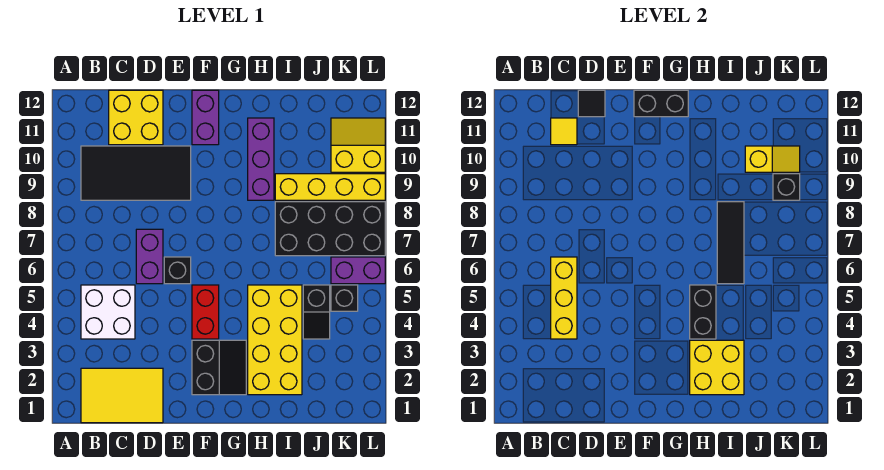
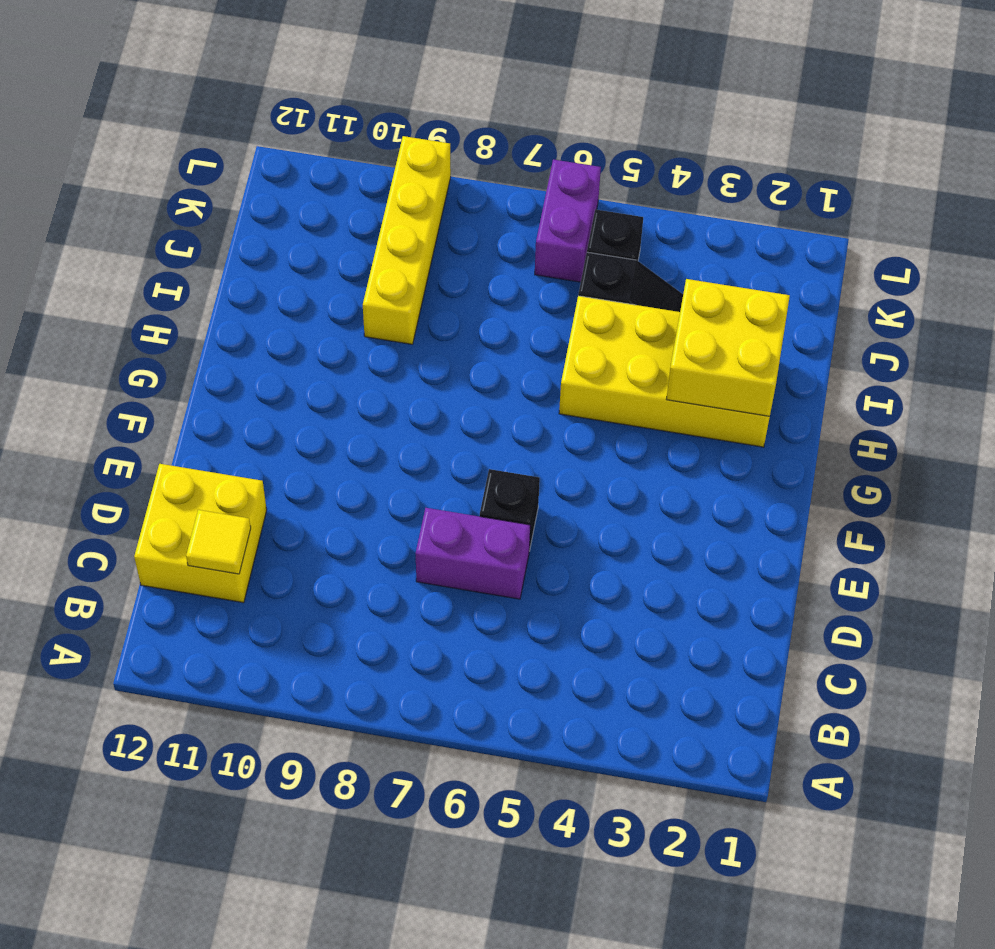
none -> yellow 2x3 tile [81,368,163,423]
none -> white 2x2 brick [81,285,135,339]
none -> black 2x4 tile [81,146,191,200]

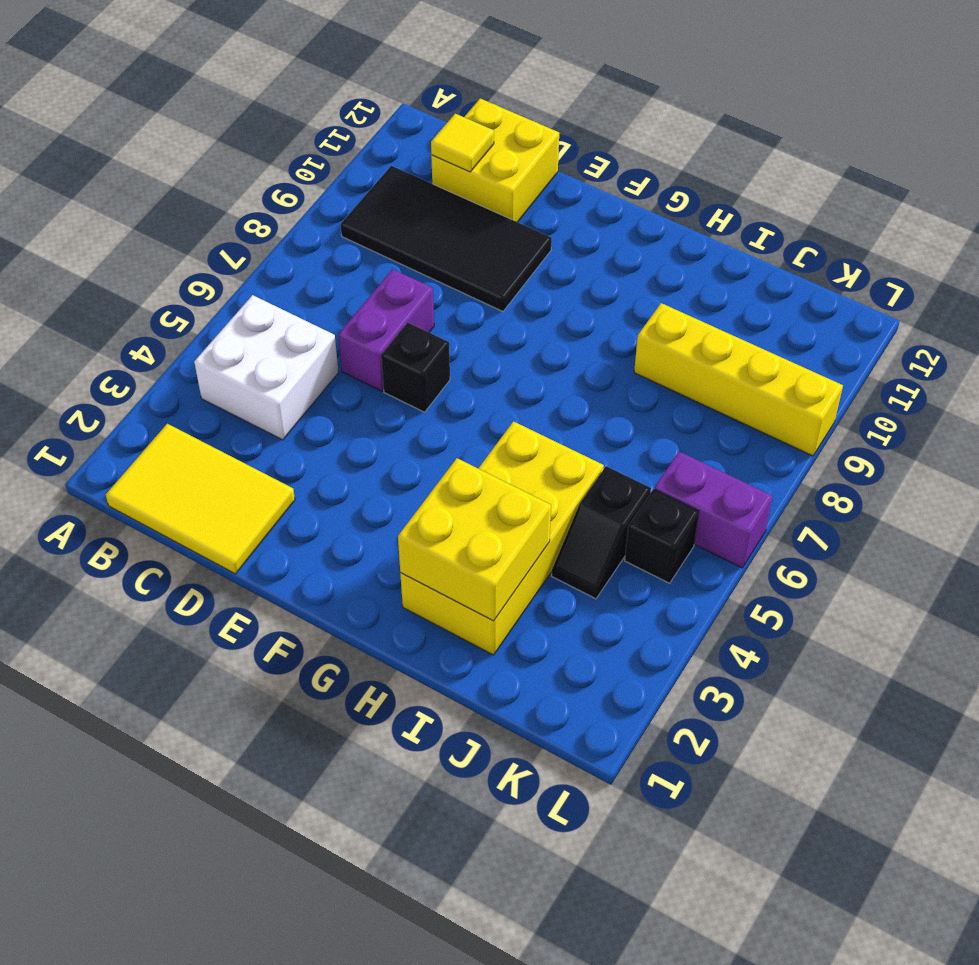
none -> black 2x2 slope [192,340,246,395]
none -> red 1x2 brick [192,285,219,339]
none -> purple 1x2 brick [192,90,219,145]

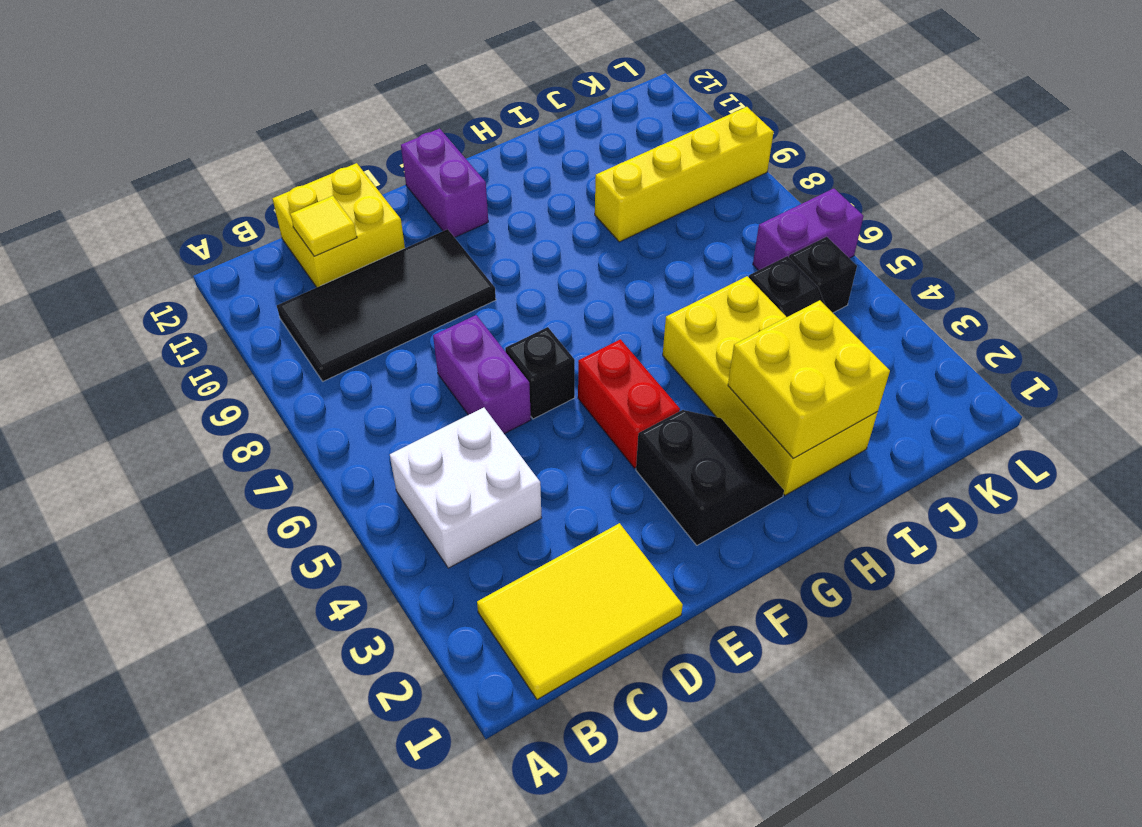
none -> purple 1x3 brick [248,118,274,200]
none -> black 2x4 brick [275,202,385,256]
none -> yellow 2x2 slope [331,118,385,172]

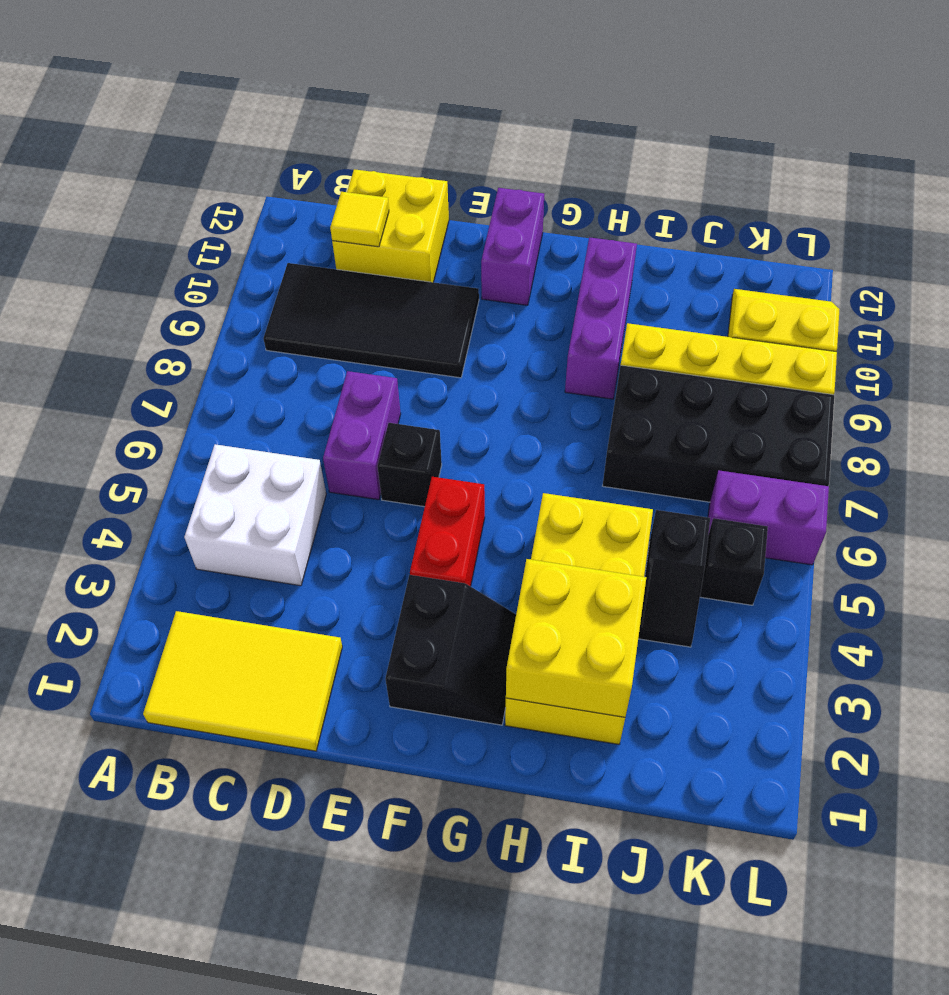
none -> yellow 1x3 brick [551,257,577,339]
none -> black 1x1 tile [578,90,605,117]
none -> black 1x2 brick [634,90,688,117]

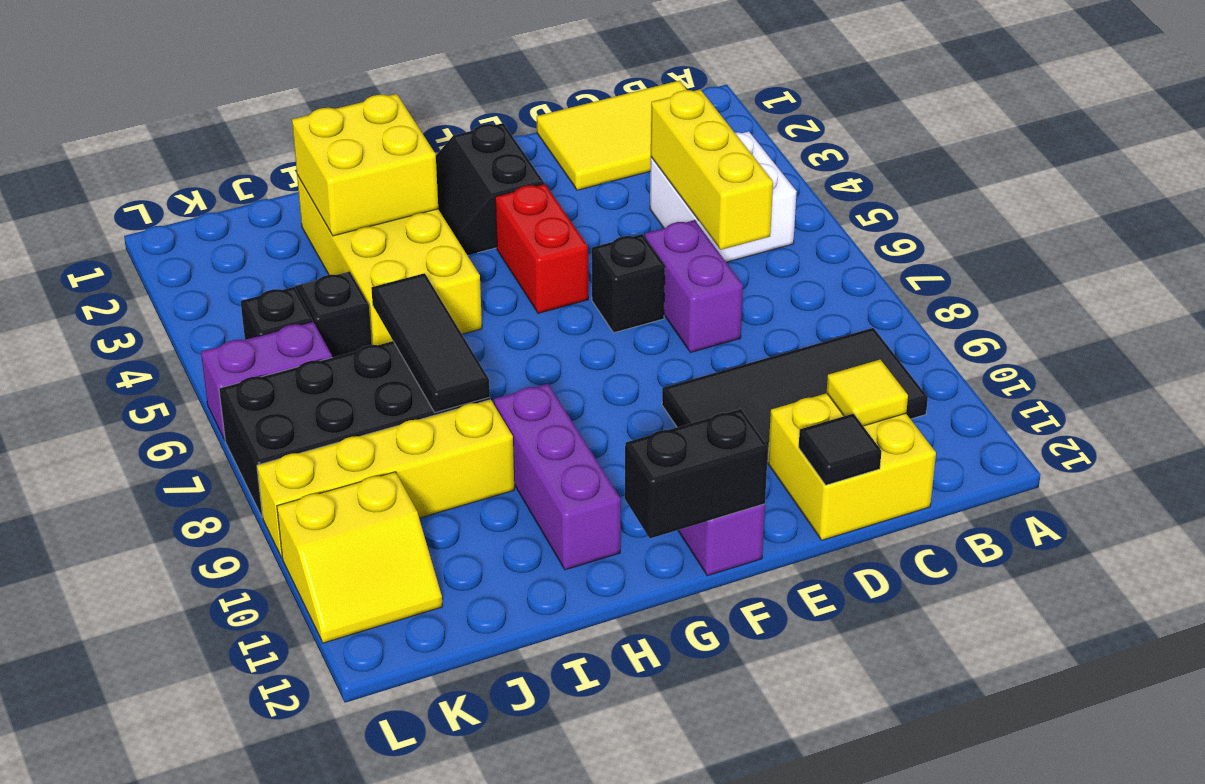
none -> black 1x2 brick [690,285,716,339]
none -> yellow 1x2 slope [745,146,800,172]
none -> black 1x1 brick [773,174,800,200]

